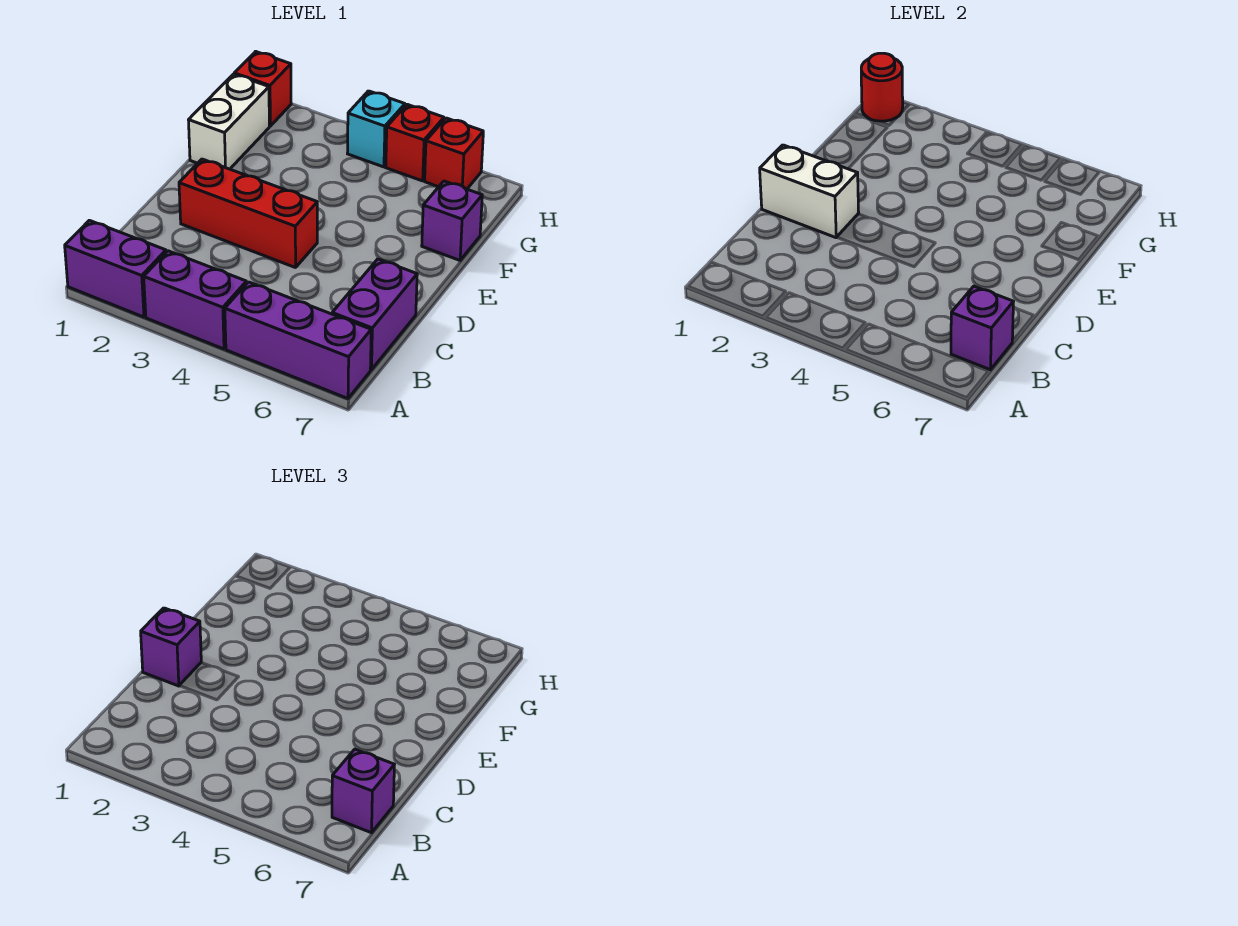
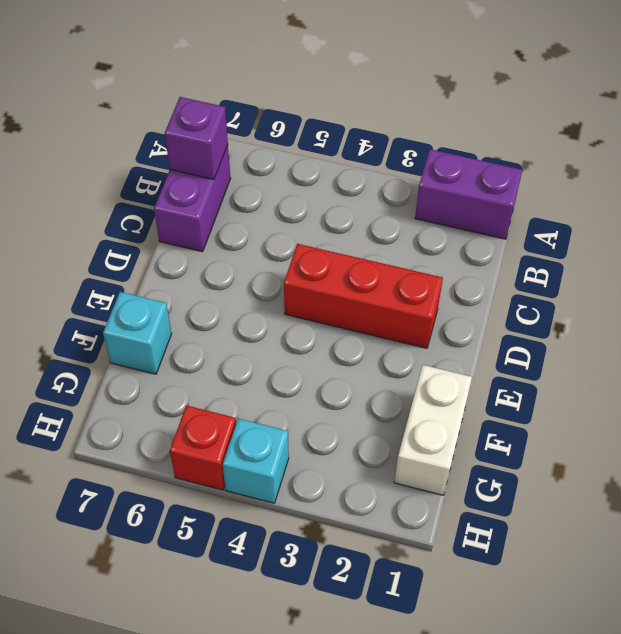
cyan 1x1 brick [103,292,172,374] -> purple 1x1 brick [422,181,482,260]
none -> purple 1x2 brick [144,251,246,349]
none -> purple 1x3 brick [225,282,371,399]
none -> red 1x1 brick [234,51,291,126]

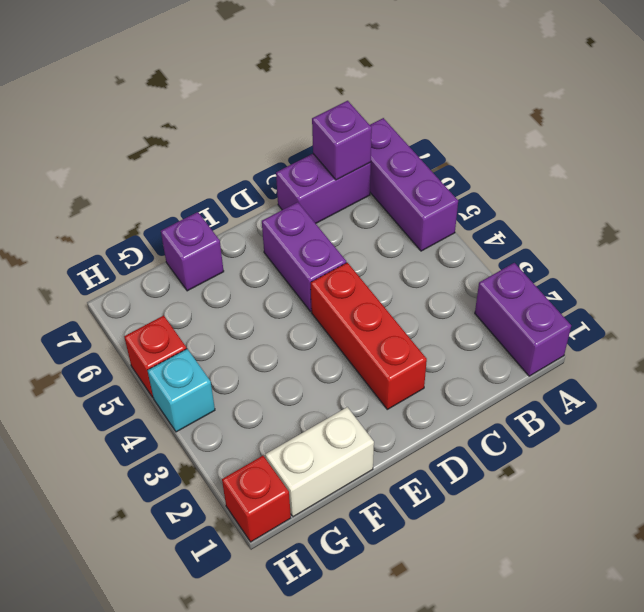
purple 1x2 brick [262,202,346,312] -> purple 1x2 brick moved to [144,251,246,349]
none -> red 1x1 brick [425,118,483,189]
none -> white 1x2 brick [760,145,859,238]
none -> red 1x1 round brick [861,53,903,121]

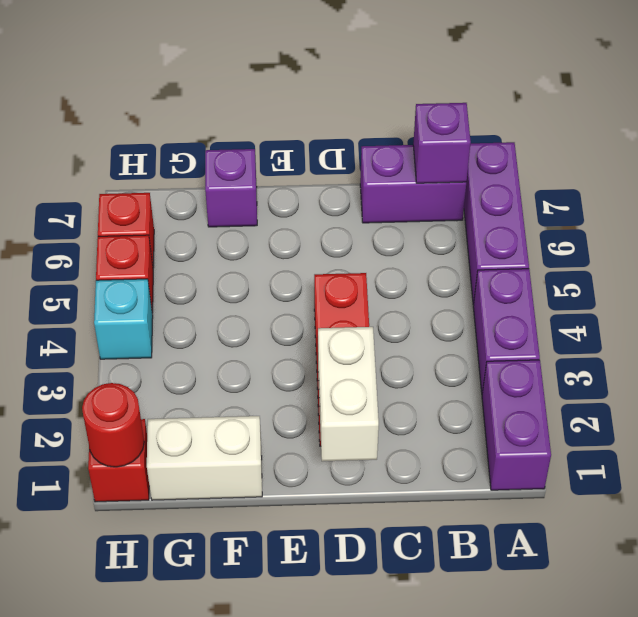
none -> purple 1x1 brick [332,749,394,833]
none -> purple 1x1 brick [141,608,201,686]

